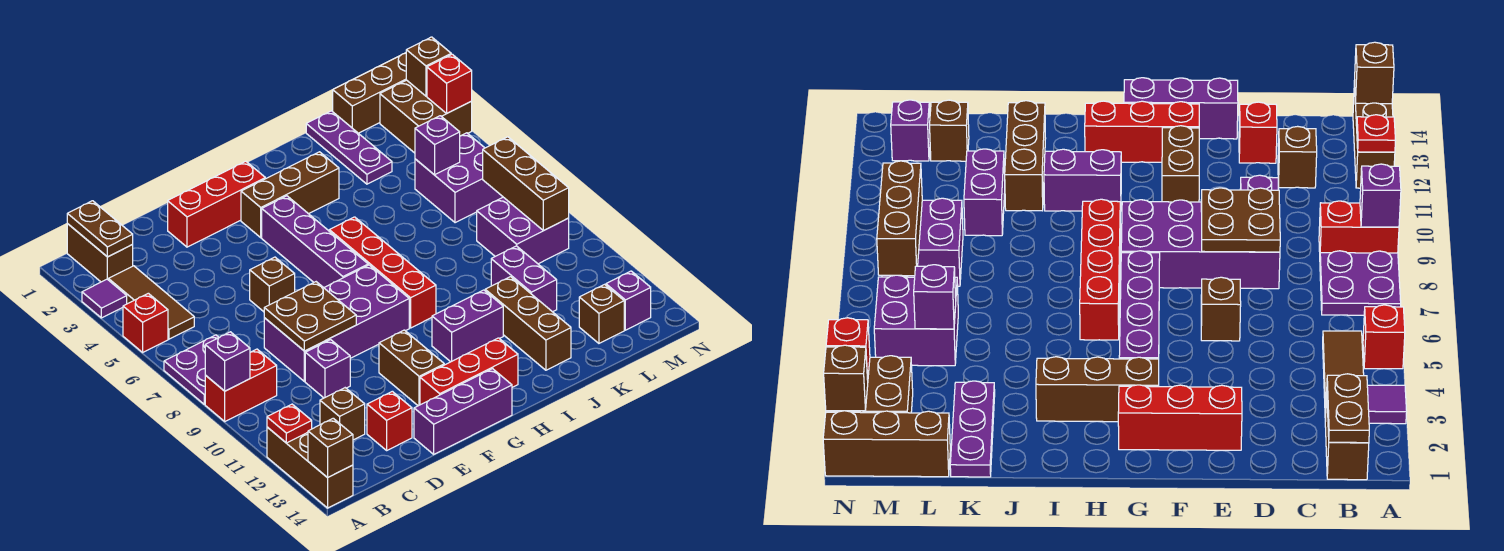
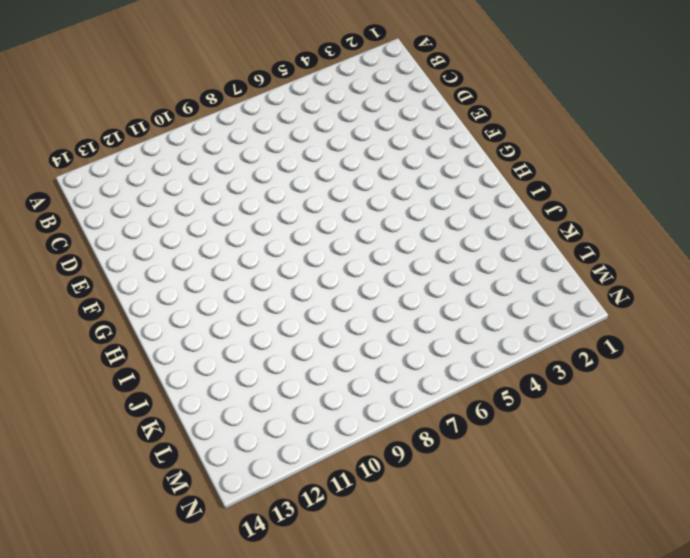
none -> purple 1x1 tile [82,279,127,318]
none -> red 1x1 brick [123,293,168,352]
none -> purple 2x2 plate [164,335,219,404]
none -> red 1x2 brick [205,349,277,421]

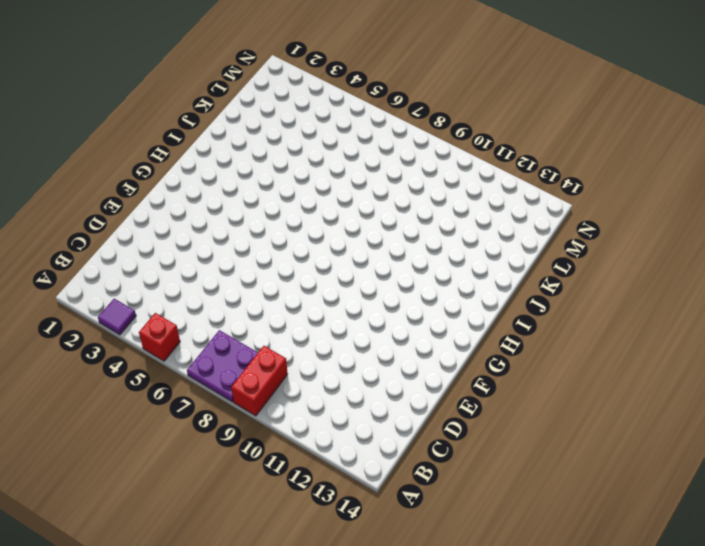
none -> brown 1x3 brick [267,427,353,508]
none -> brown 1x2 brick [67,224,133,282]
none -> brown 1x3 tile [108,266,194,339]
none -> brown 1x1 brick [320,388,365,440]

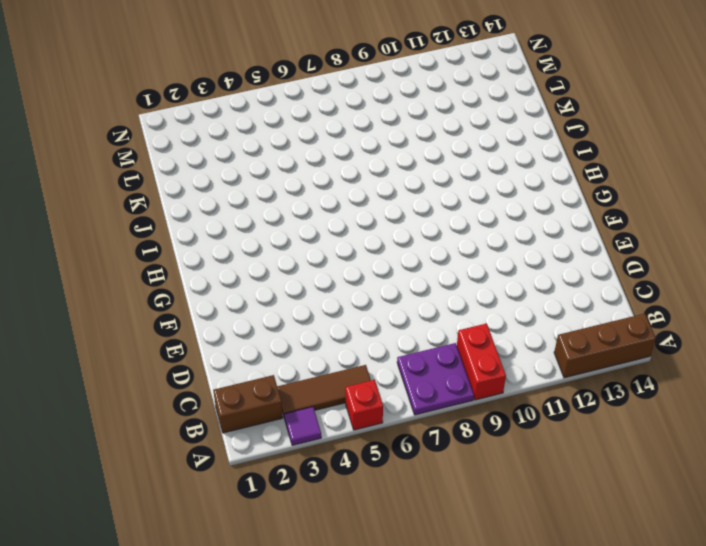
none -> brown 1x1 brick [320,388,365,440]
none -> purple 2x4 brick [264,265,409,381]
none -> purple 1x1 brick [305,340,350,398]
none -> red 1x1 brick [367,391,412,450]

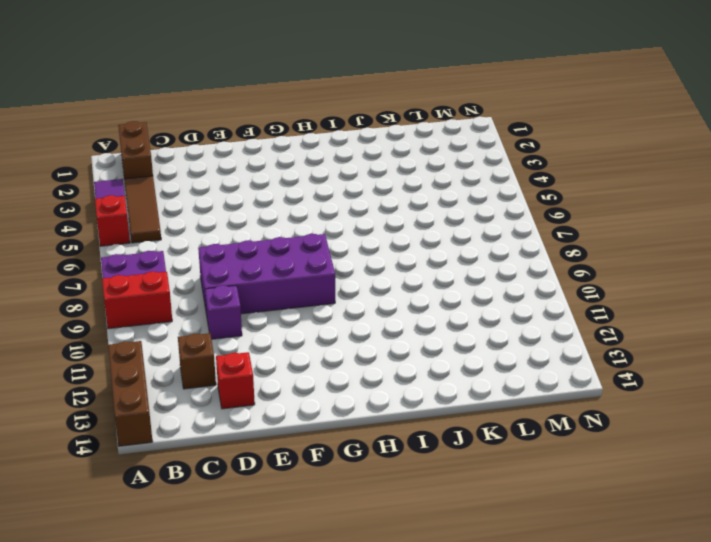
none -> red 1x3 brick [168,161,265,247]
none -> brown 1x1 brick [250,257,295,312]
none -> purple 1x3 brick [414,369,512,454]
none -> brown 1x2 brick [379,330,444,406]

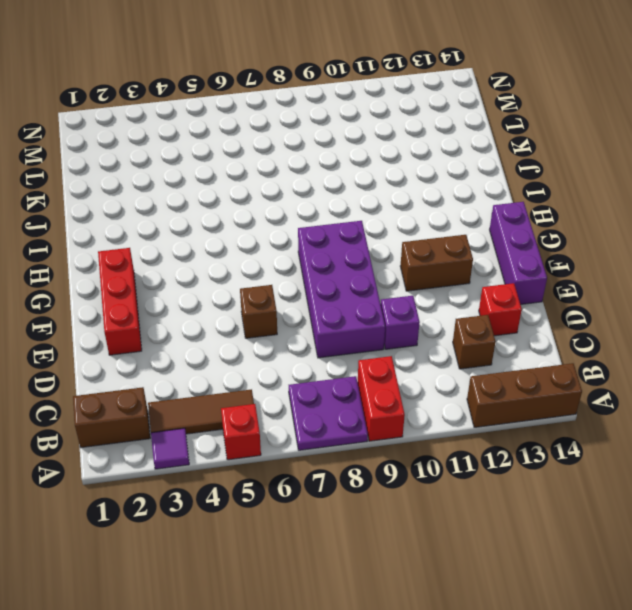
none -> red 1x3 brick [420,338,518,405]
none -> brown 1x3 brick [241,152,339,238]
none -> purple 1x4 brick [262,196,368,288]
none -> red 1x4 brick [329,217,436,328]

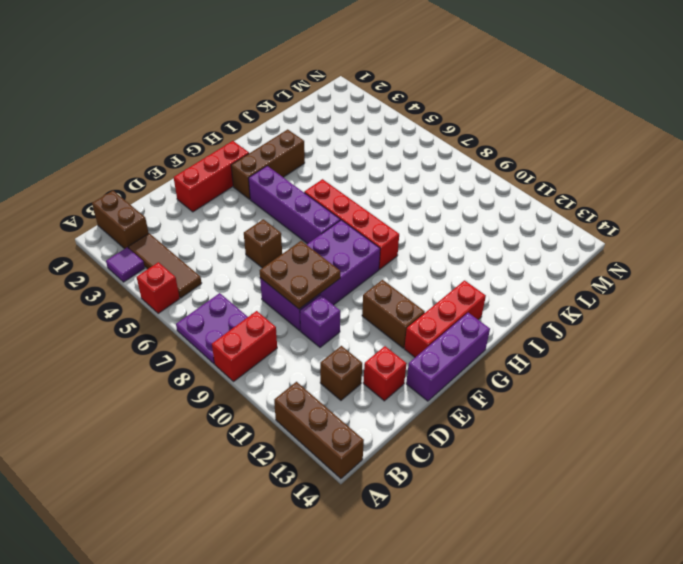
none -> purple 1x2 brick [432,290,503,362]
none -> brown 1x3 brick [485,277,571,370]
none -> purple 1x3 plate [306,111,392,184]
none -> purple 1x2 brick [491,246,557,312]

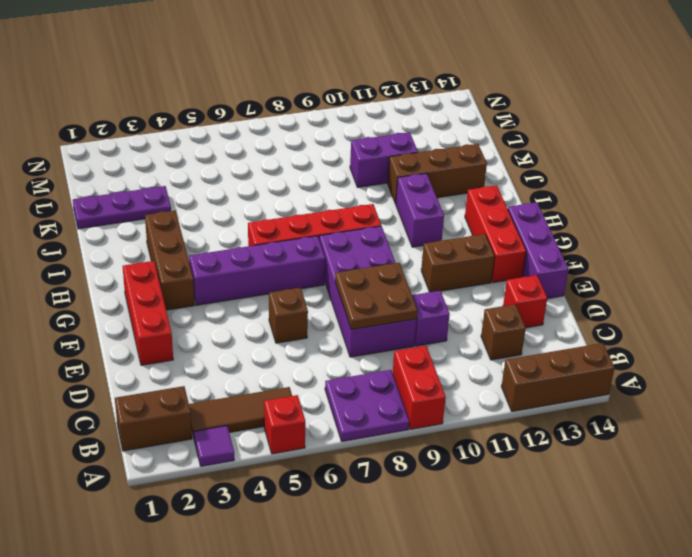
none -> brown 1x3 brick [333,53,406,133]
none -> purple 2x2 brick [415,133,503,223]
none -> purple 2x2 brick [477,197,569,264]
none -> brown 1x1 brick [579,284,624,343]

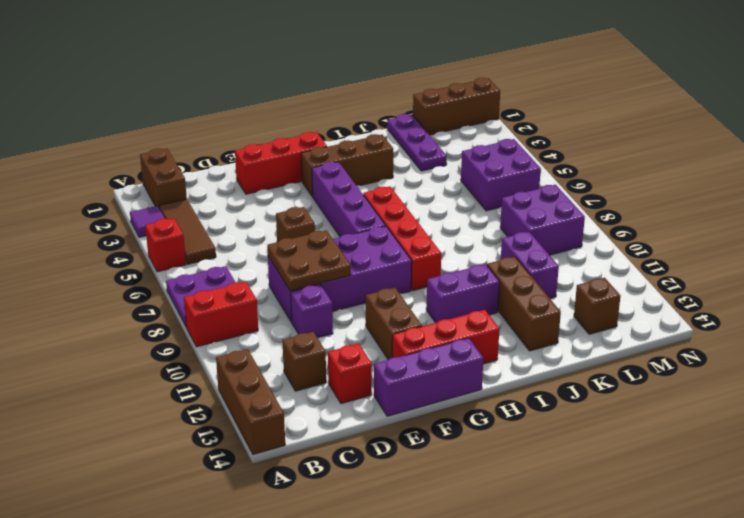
none -> brown 2x2 brick [380,80,472,153]
none -> purple 1x1 brick [606,271,651,330]
none -> purple 1x1 brick [205,332,250,391]
none -> red 1x1 plate [267,404,312,443]

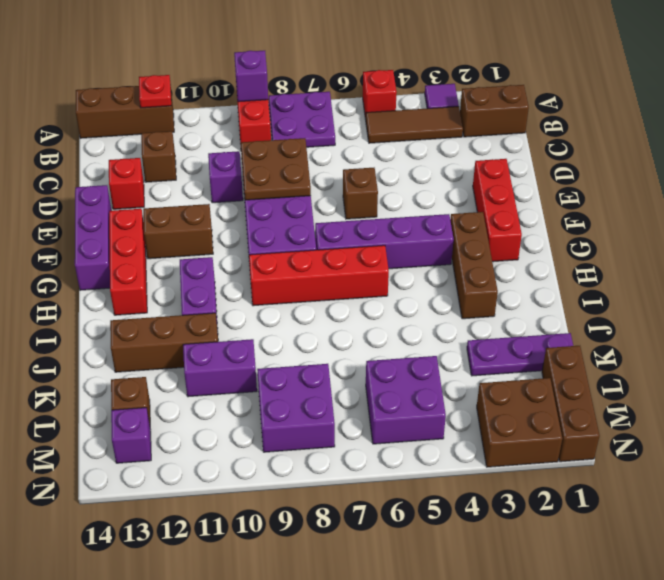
none -> brown 1x1 brick [308,418,353,478]
none -> brown 1x2 plate [67,201,133,257]
none -> purple 1x1 brick [415,116,460,175]
none -> brown 1x3 brick [483,137,569,231]

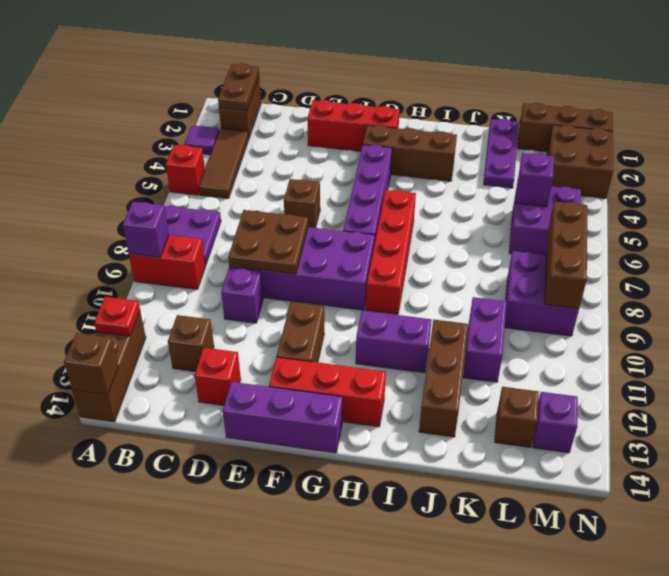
none -> brown 1x1 brick [406,37,451,96]
none -> red 1x1 brick [427,54,472,113]

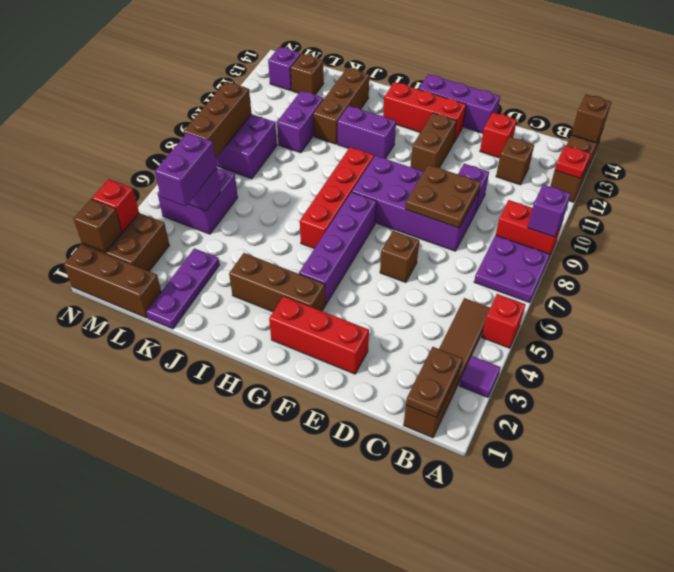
purple 1x2 brick [155,133,217,206] -> none

